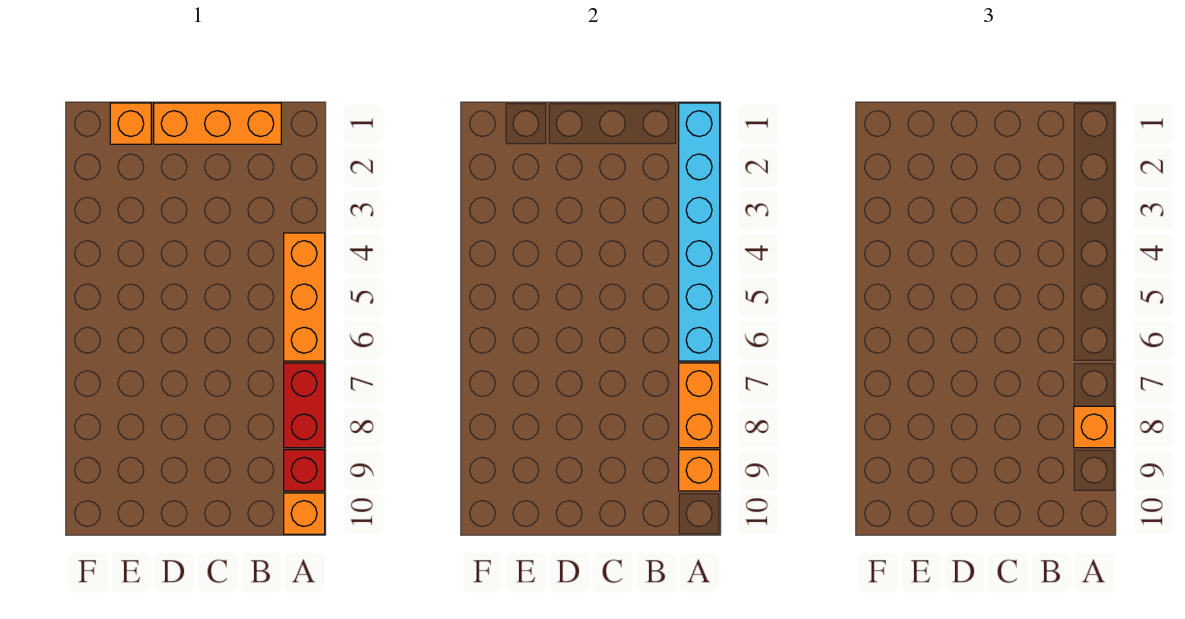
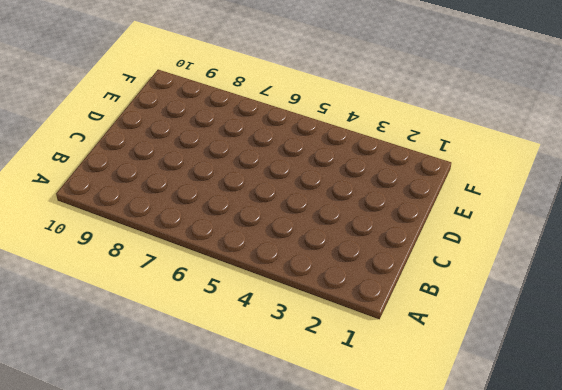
none -> orange 1x3 brick [284,233,325,361]
none -> red 1x2 brick [284,363,325,448]

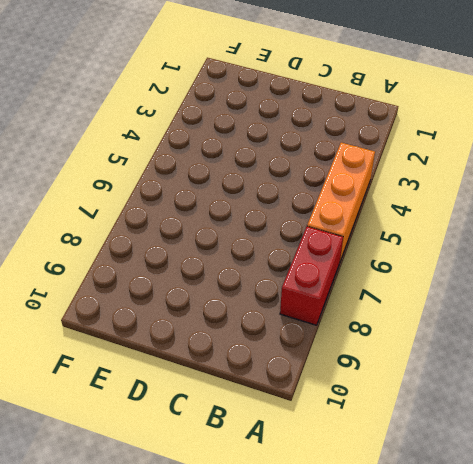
none -> red 1x1 brick [284,450,325,491]
none -> orange 1x1 brick [284,493,325,534]

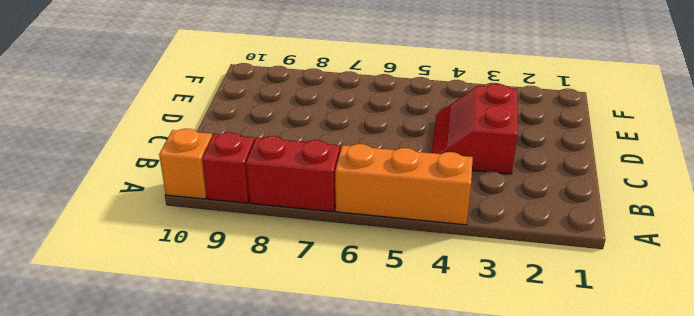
red 2x2 slope [432,84,518,174] -> none
none -> orange 1x3 brick [154,103,281,144]
none -> orange 1x1 brick [110,103,151,144]

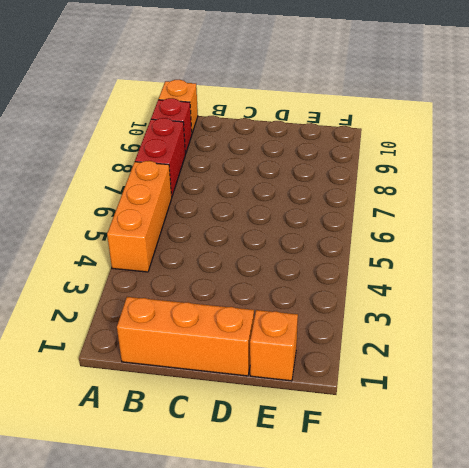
none -> cyan 1x6 brick [679,103,720,361]
none -> orange 1x2 brick [679,363,720,448]

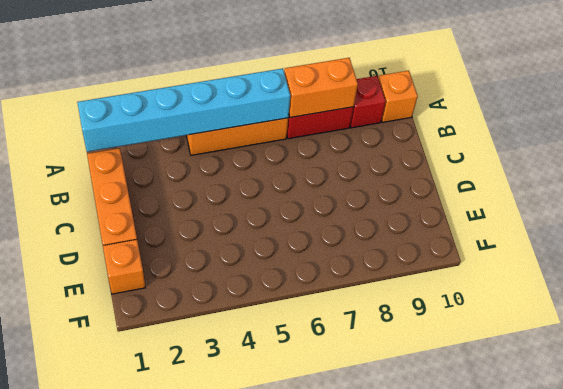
none -> orange 1x1 brick [679,450,720,491]
none -> orange 1x1 brick [1074,406,1115,448]

